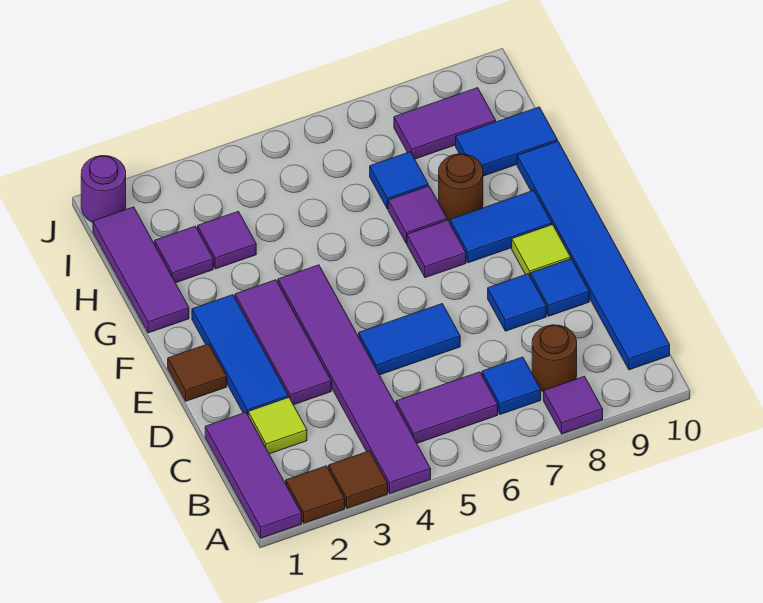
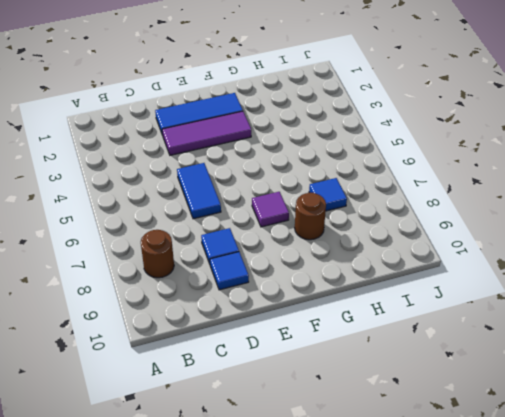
none -> purple 1x3 tile [205,412,302,538]
none -> brown 1x1 tile [286,466,345,523]
none -> brown 1x1 tile [329,451,388,508]

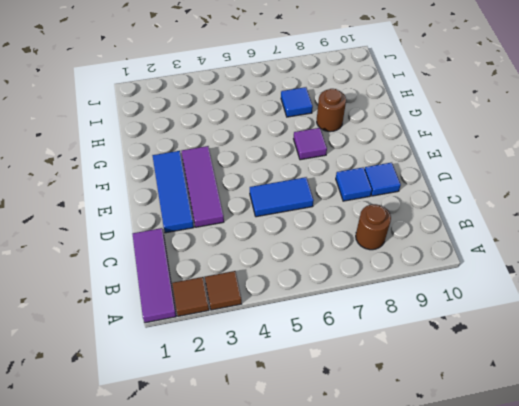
none -> purple 1x6 tile [278,265,431,493]
none -> purple 1x1 tile [544,376,603,434]
none -> purple 1x2 tile [396,372,498,443]

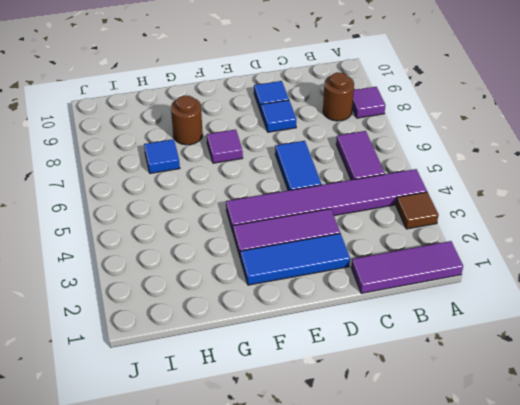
none -> brown 1x1 tile [286,466,345,523]
none -> blue 1x1 tile [482,357,541,414]
none -> blue 1x6 tile [517,141,670,370]

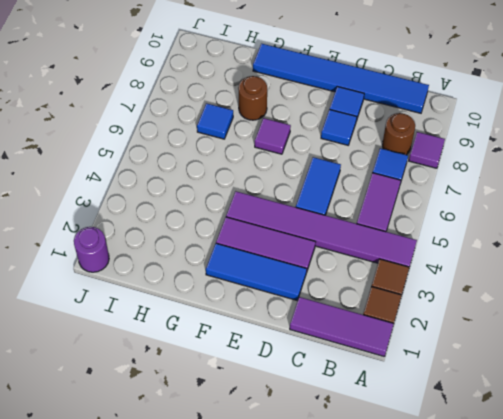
none -> lime 1x1 tile [248,397,307,454]
none -> brown 1x1 tile [168,344,227,401]
none -> lime 1x1 tile [512,225,571,277]

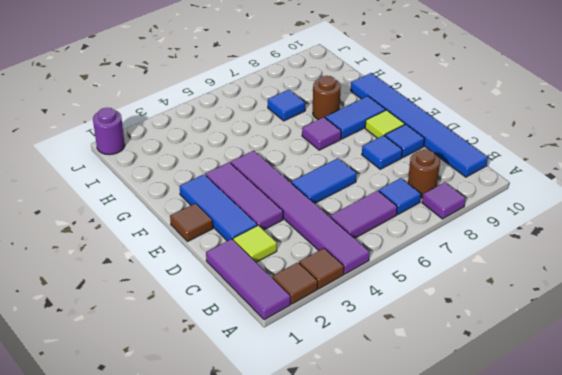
none -> purple 1x3 tile [93,207,189,333]
none -> purple 1x1 tile [388,186,447,243]
none -> purple 1x1 tile [155,226,213,283]

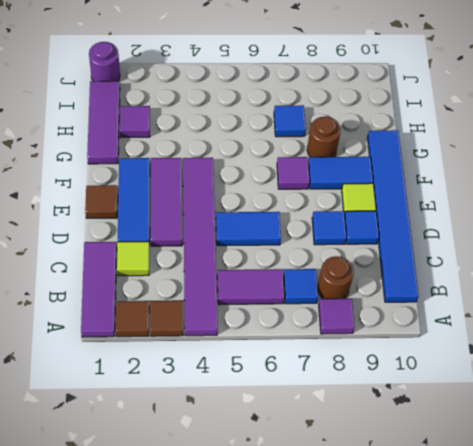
none -> purple 1x1 tile [388,186,447,243]
none -> purple 1x1 tile [198,211,256,269]
none -> blue 1x2 tile [456,107,557,176]

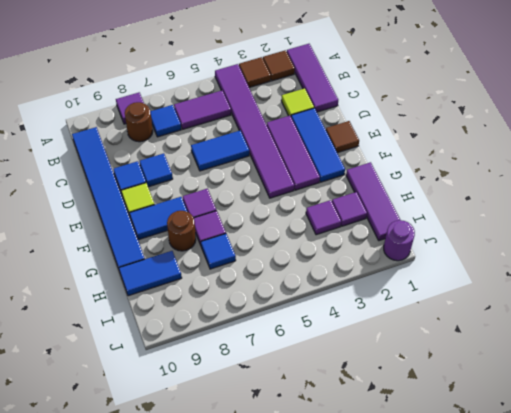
none -> purple 1x2 tile [394,88,496,159]

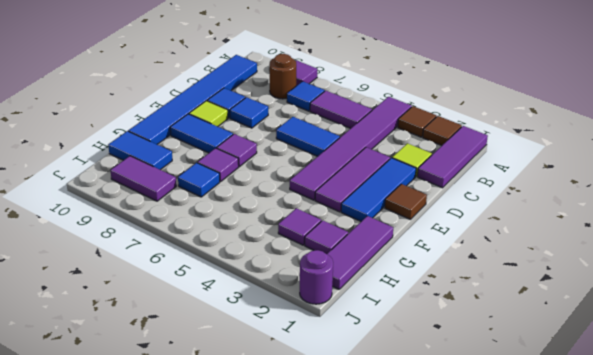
none -> brown 1x1 round brick [439,154,483,221]

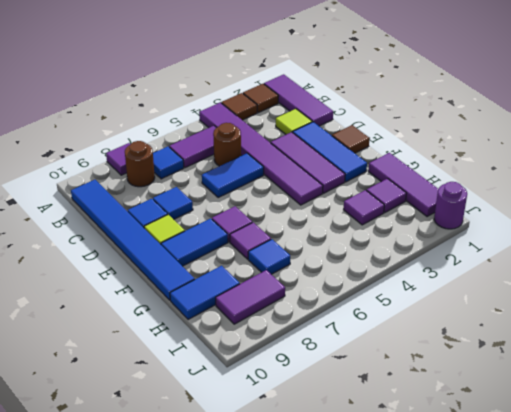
brown 1x1 round brick [213,123,241,166] -> brown 1x1 round brick moved to [439,154,483,221]

